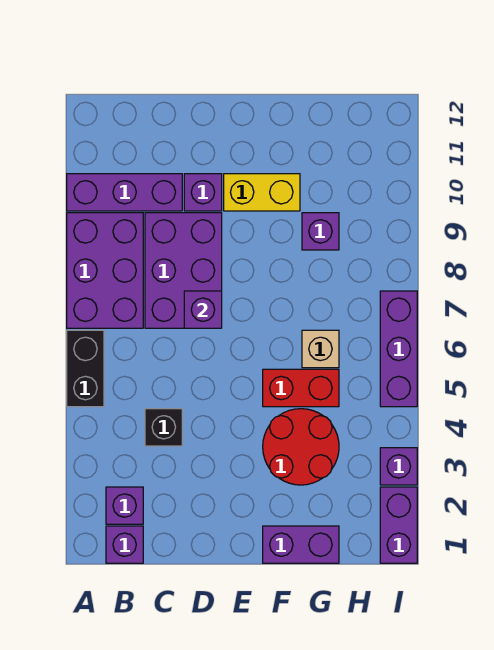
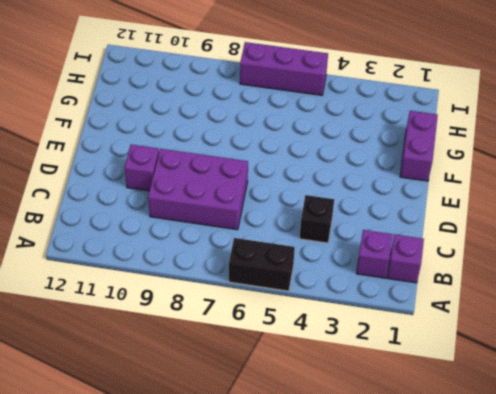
none -> purple 2x3 brick [67,213,143,328]
none -> purple 1x3 brick [67,174,182,211]
none -> yellow 1x2 brick [224,174,300,211]

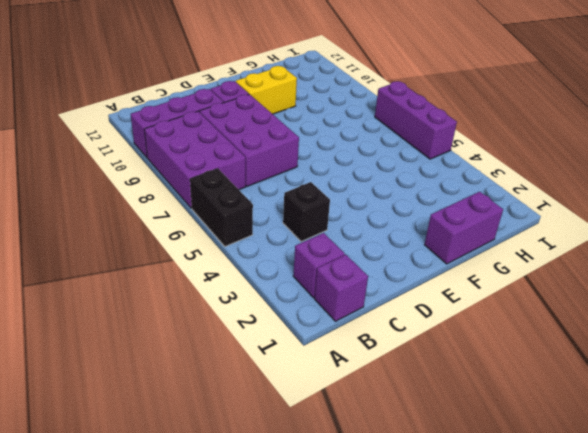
none -> red 2x2 round brick [263,409,339,485]
none -> red 1x2 brick [263,369,339,407]
none -> tan 1x1 brick [302,330,339,368]

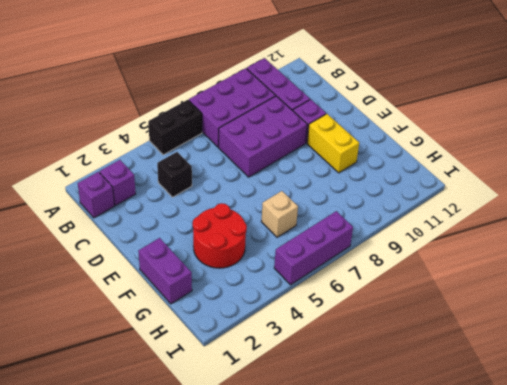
none -> red 1x2 brick [263,369,339,407]
none -> purple 1x1 brick [302,213,339,250]
none -> purple 1x2 brick [380,487,417,563]

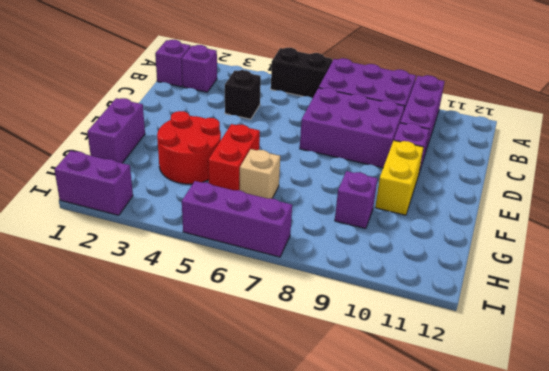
none -> purple 1x1 brick [380,448,417,485]
none -> purple 1x1 brick [184,291,222,328]

